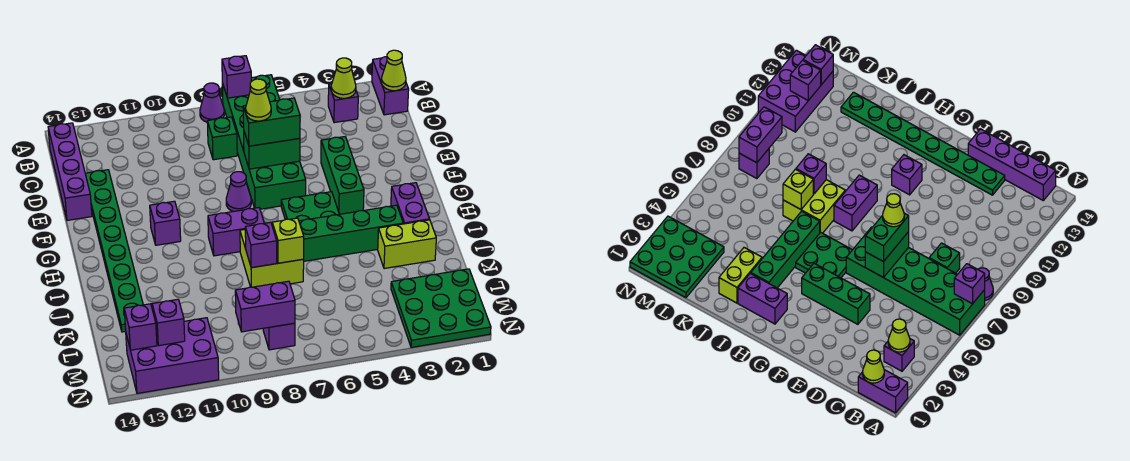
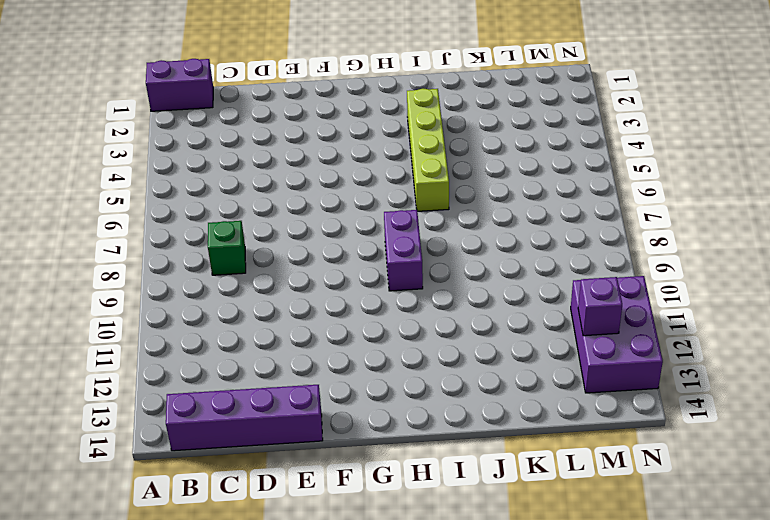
lime 1x4 brick [407,89,449,211] -> green 1x4 brick [299,205,403,261]
none -> green 2x6 brick [222,75,306,209]
none -> purple 1x1 cone [200,83,224,122]
none -> purple 1x1 brick [328,83,358,123]
none -> green 1x8 plate [85,170,143,332]

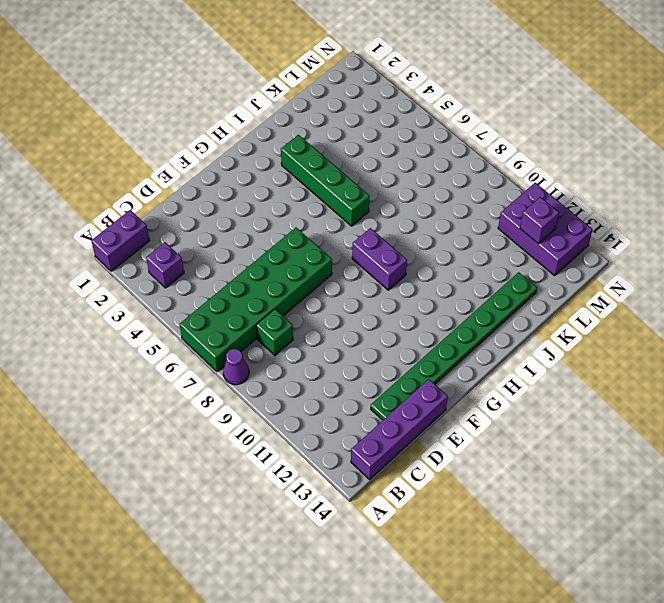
none -> green 1x3 brick [321,137,364,214]
none -> purple 1x1 cone [226,172,251,212]
none -> green 2x2 plate [281,192,339,221]
none -> purple 1x1 brick [150,201,181,245]

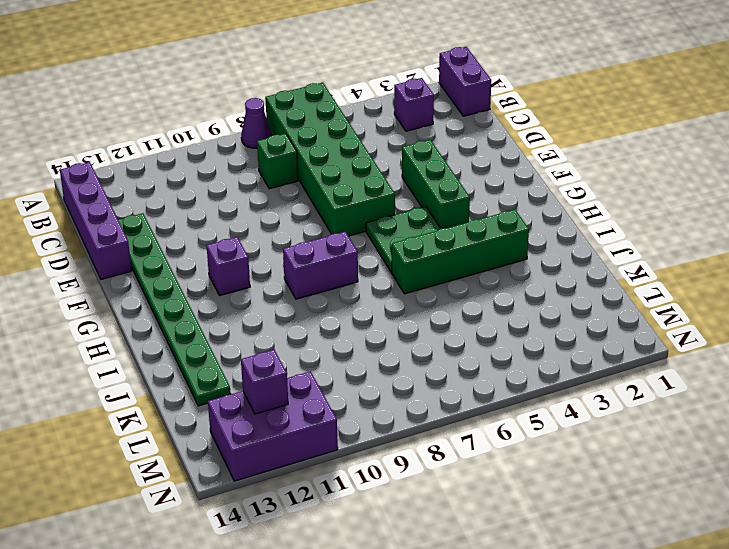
none -> purple 1x1 cone [226,172,251,212]
none -> purple 1x2 brick [391,183,430,224]
none -> lime 2x2 brick [240,230,304,287]
none -> lime 1x2 brick [378,220,436,269]

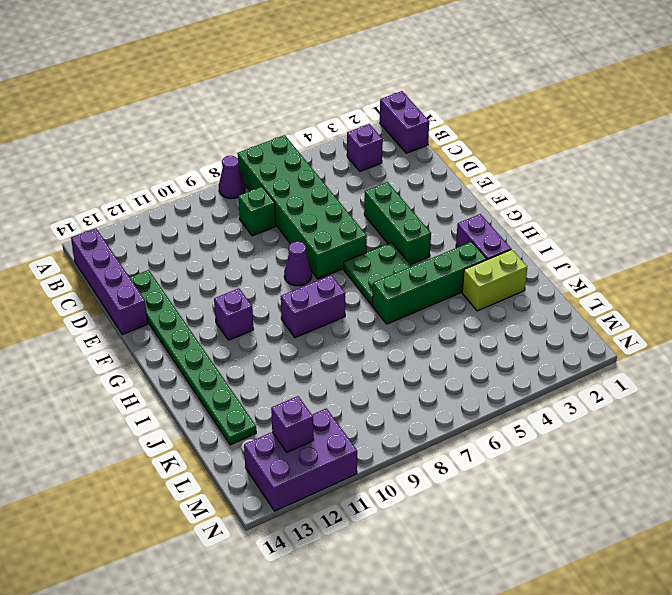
none -> lime 2x2 brick [240,230,304,287]
none -> green 3x3 plate [391,269,491,347]
none -> purple 1x1 brick [263,323,295,350]
none -> purple 1x1 brick [222,56,251,98]

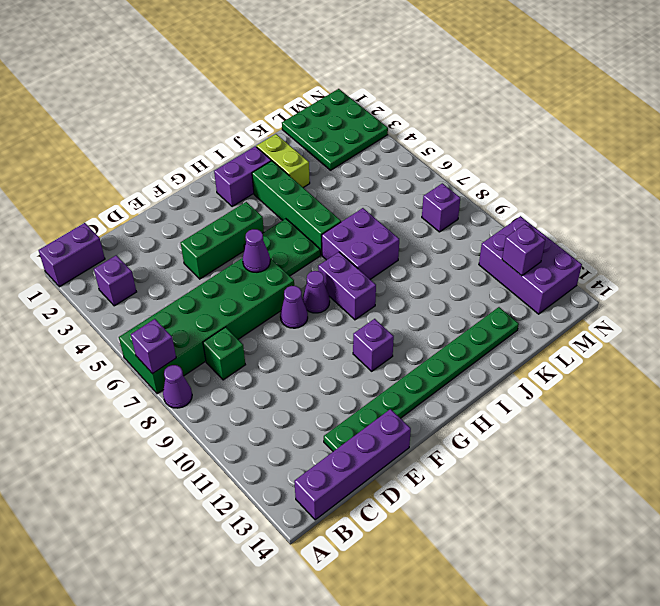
purple 1x1 cone [243,229,270,272] -> none
purple 1x1 cone [303,271,330,313] -> none
purple 2x2 brick [322,208,399,279] -> lime 2x2 brick [240,230,304,287]
none -> lime 1x1 cone [381,50,406,91]
none -> lime 1x1 cone [331,58,356,98]
none -> green 1x2 brick [244,132,300,169]
none -> lime 1x1 brick [272,218,304,263]

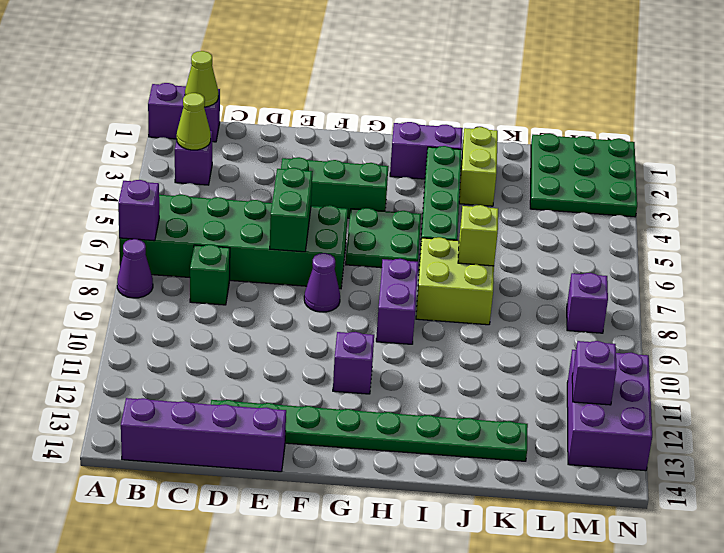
none -> purple 1x1 brick [245,222,277,268]
none -> purple 1x2 brick [235,281,295,332]
none -> purple 1x1 brick [124,304,157,350]
none -> green 1x2 brick [243,98,300,146]

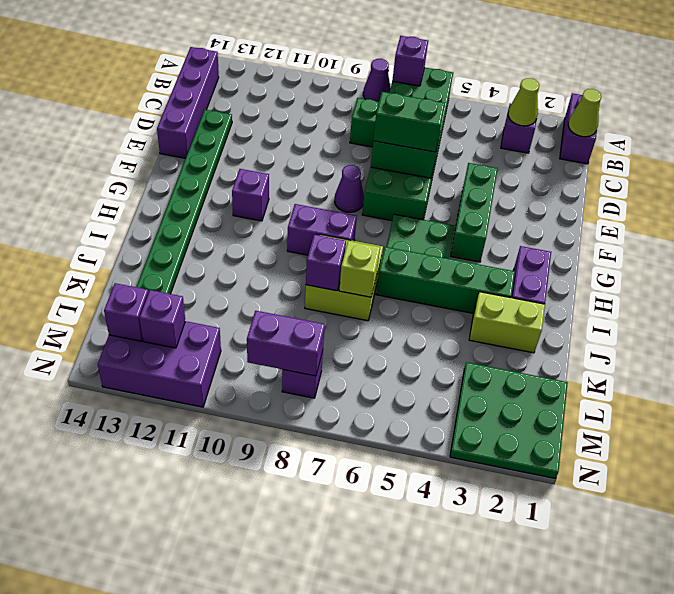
none -> lime 1x1 cone [246,79,271,121]

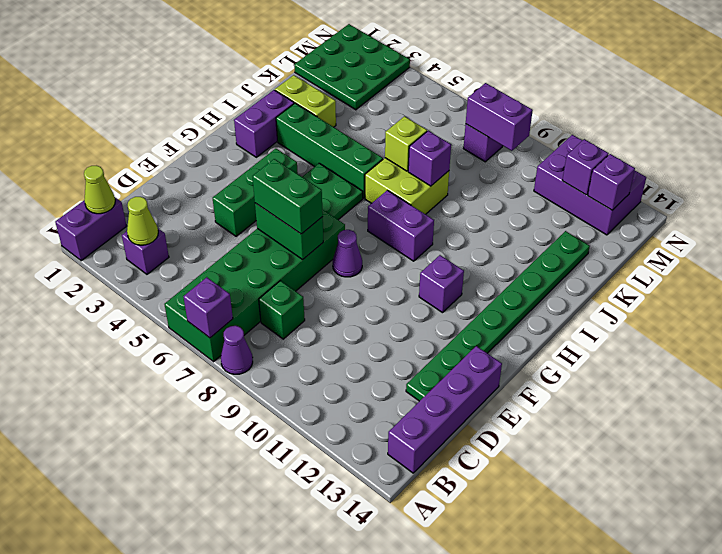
none -> lime 1x1 cone [246,79,271,121]

